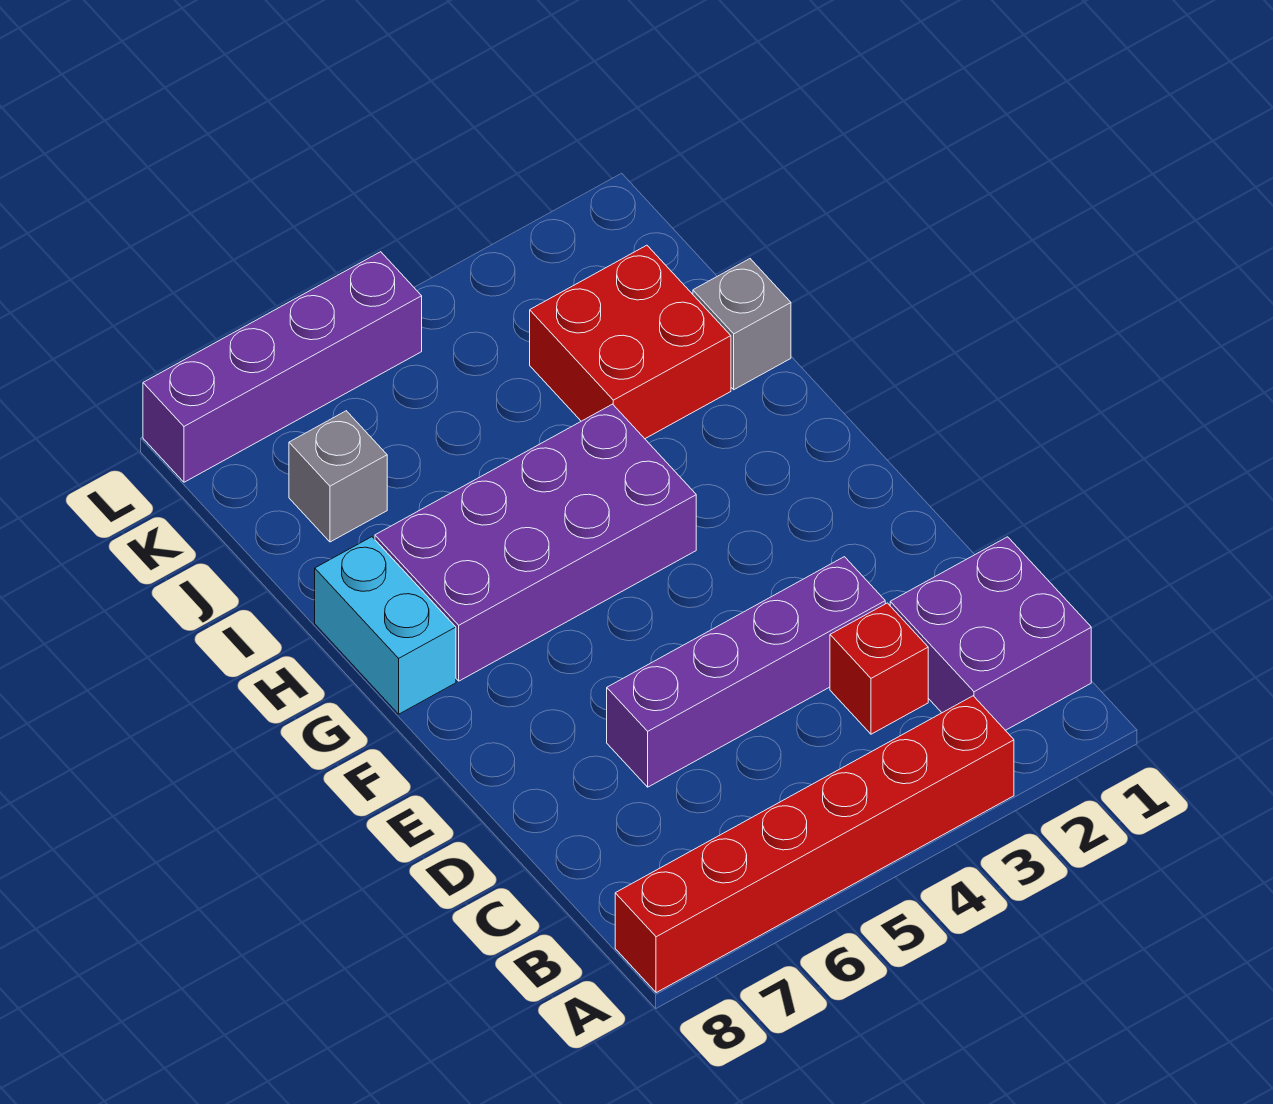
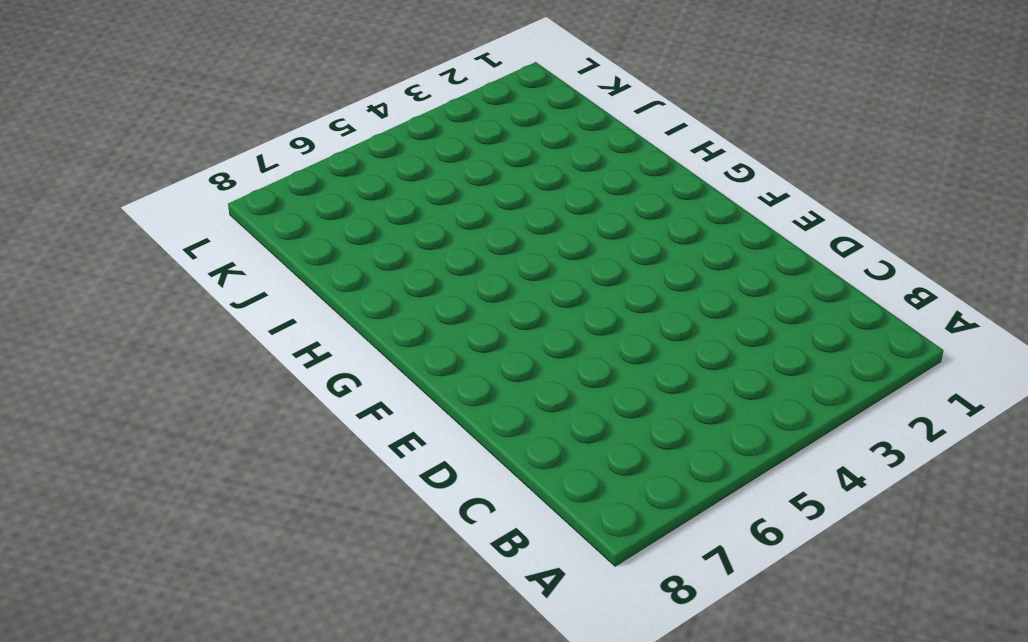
none -> red 1x6 brick [615,696,1014,993]
none -> purple 2x2 brick [890,537,1091,730]

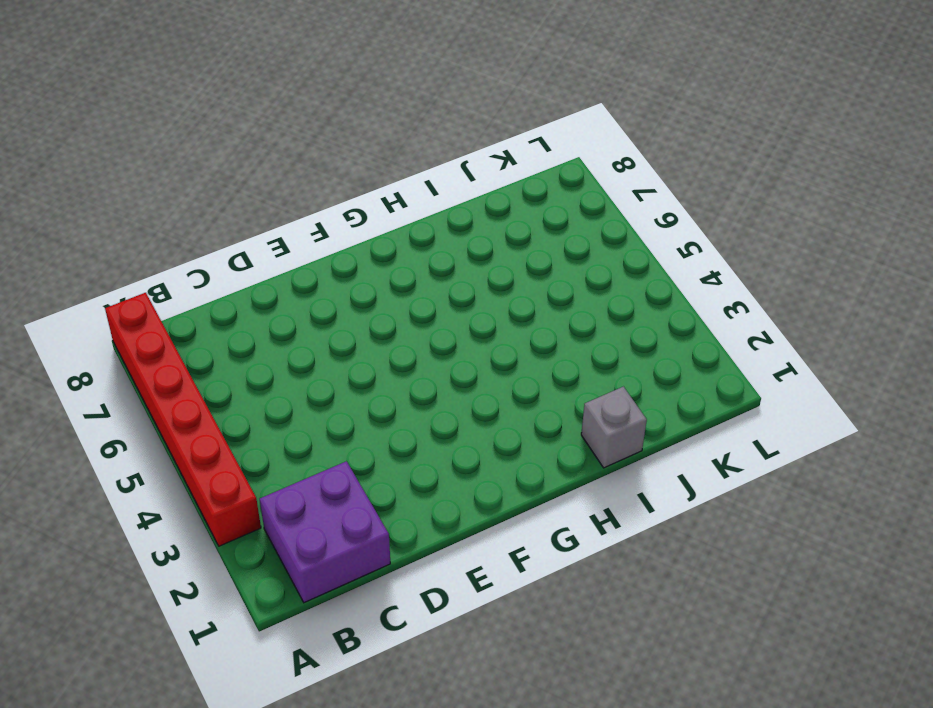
none -> red 1x1 brick [830,603,928,734]
none -> purple 1x4 brick [607,557,885,787]

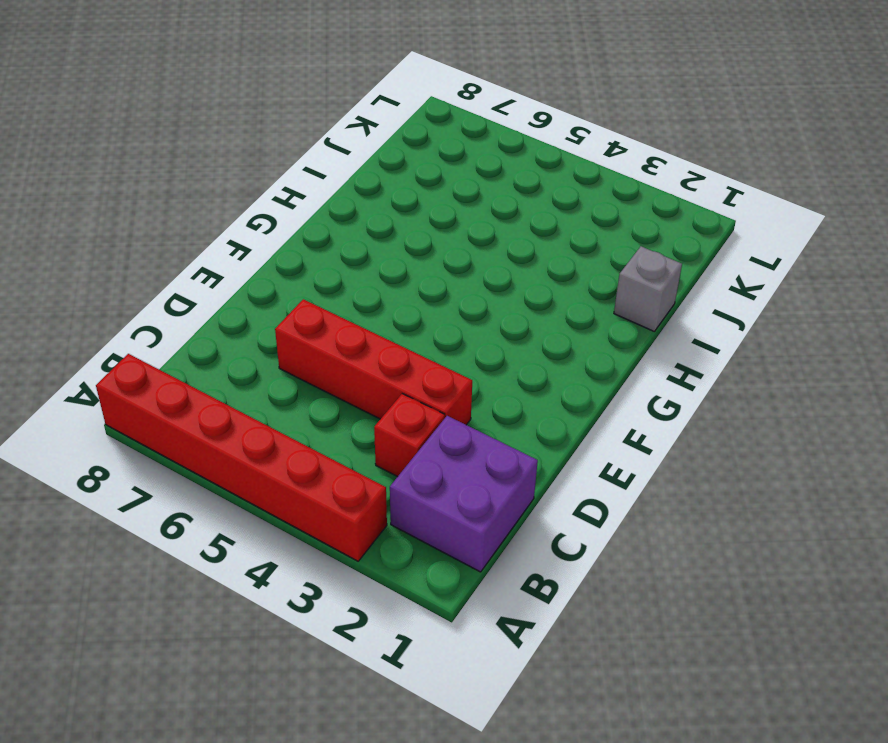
red 1x4 brick [275,299,472,425] -> purple 1x4 brick [607,557,885,787]
none -> purple 2x4 brick [375,404,696,681]
none -> cyan 1x2 brick [315,537,456,714]

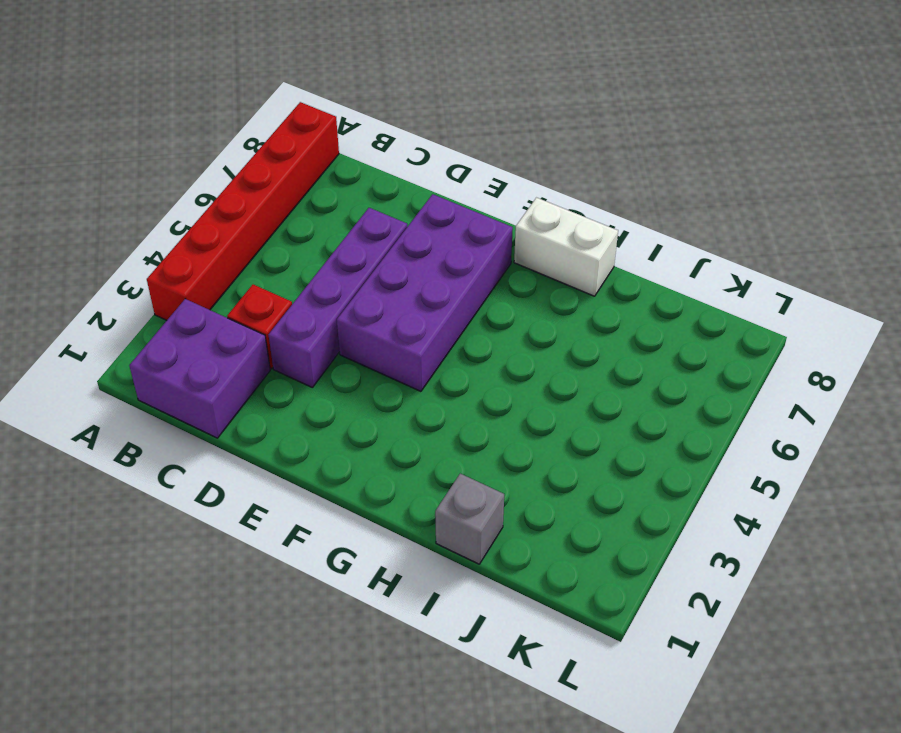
purple 2x4 brick [337,194,513,391] -> purple 2x4 brick moved to [375,404,696,681]
white 1x2 brick [514,198,618,296] -> cyan 1x2 brick [315,537,456,714]
none -> red 2x2 brick [530,245,731,439]
none -> grey 1x1 brick [289,411,387,542]

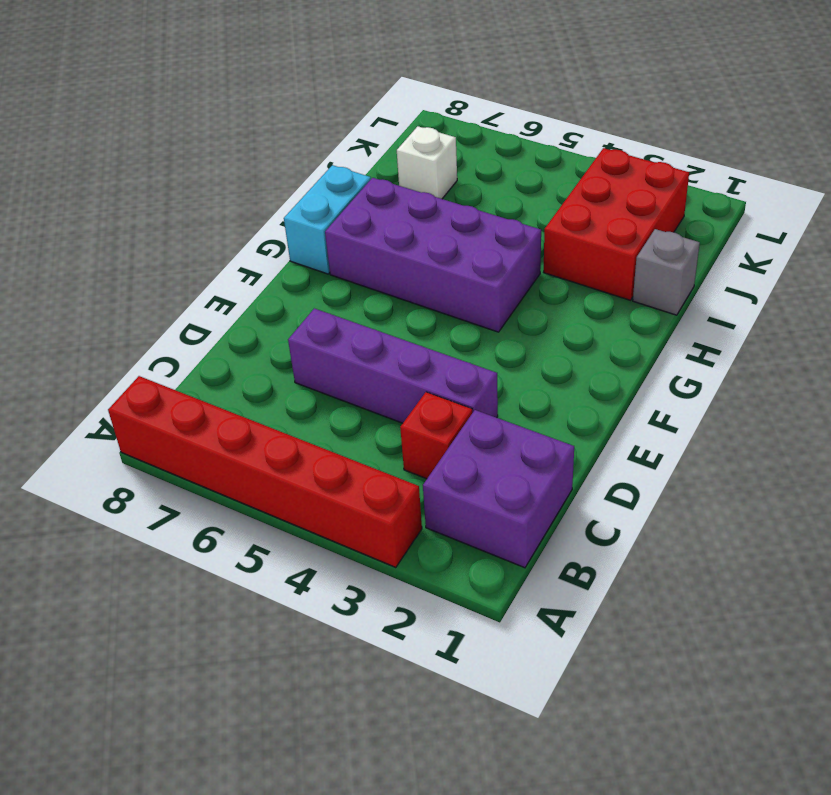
red 2x3 brick [544,148,689,300] -> red 2x2 brick [530,245,731,439]
white 1x1 brick [397,126,457,199] -> grey 1x1 brick [289,411,387,542]
none -> purple 1x4 brick [143,252,422,482]

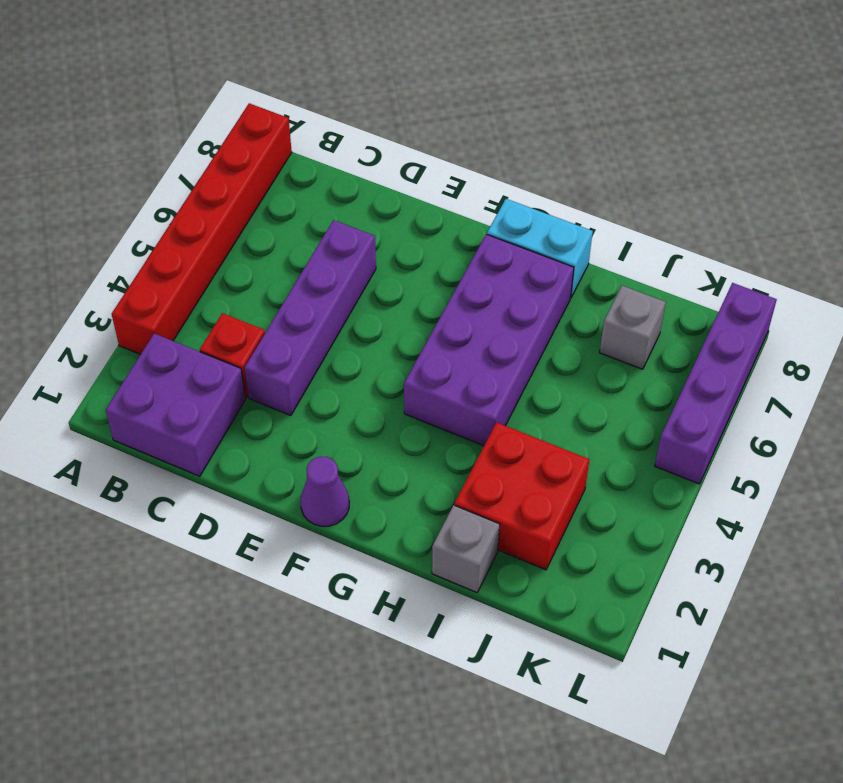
purple 1x1 cone [301,456,349,526] -> none

